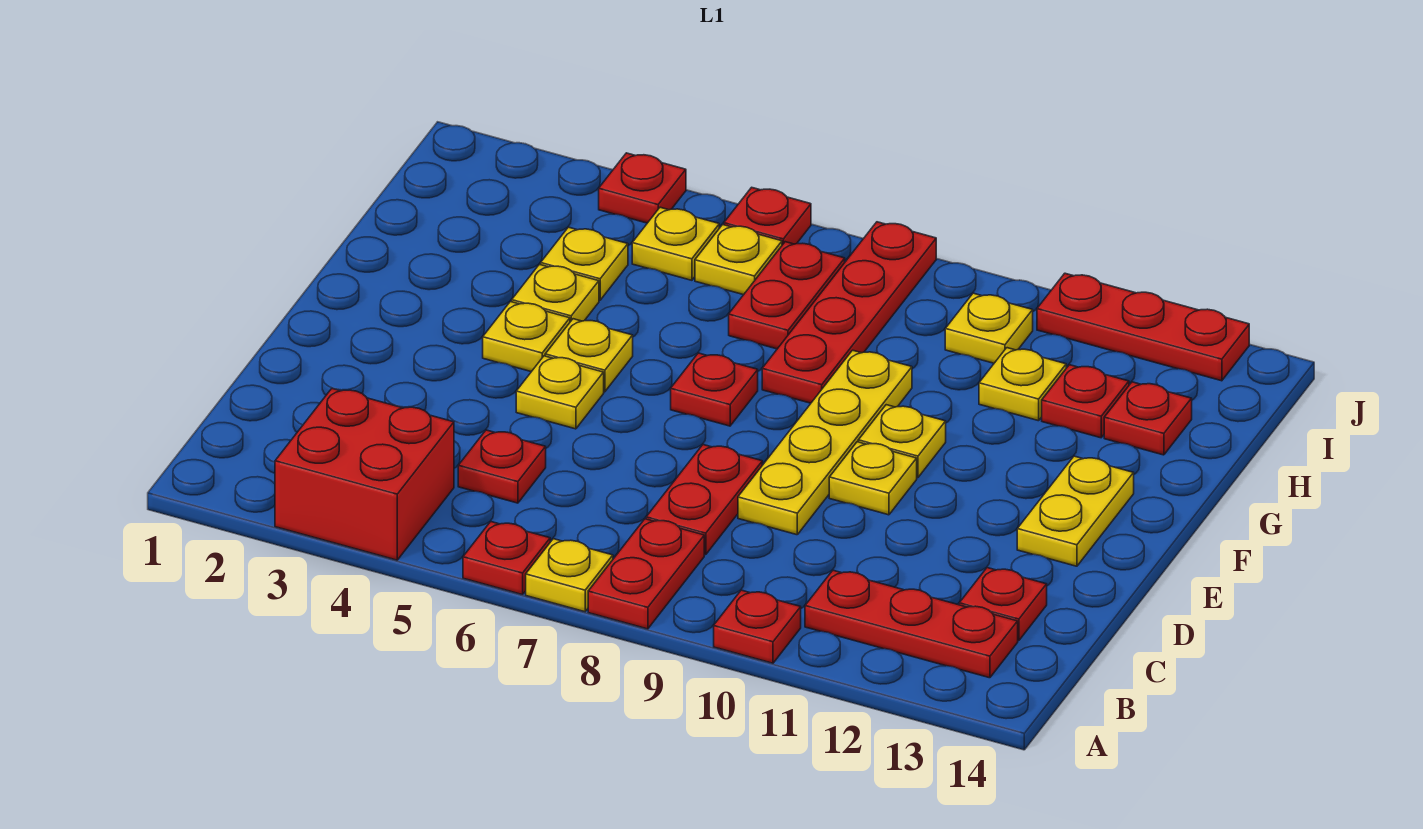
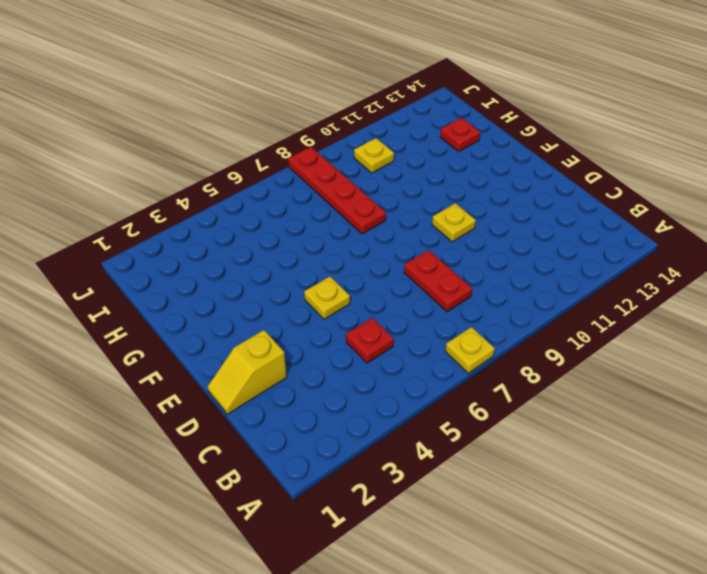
yellow 1x2 slope [207,330,287,414] -> none
none -> red 2x2 brick [275,389,454,560]
none -> red 1x1 plate [463,522,550,595]
none -> red 1x2 plate [588,519,704,629]
none -> red 1x1 plate [714,590,801,663]

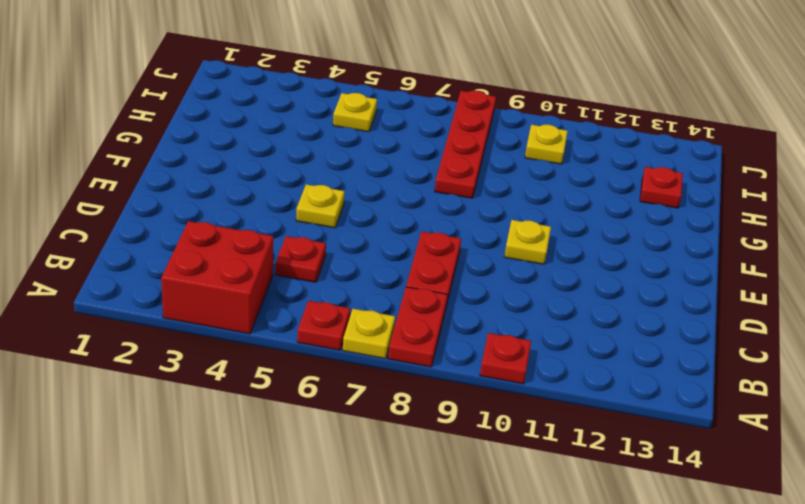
none -> red 1x3 plate [805,570,1018,678]
none -> red 1x1 plate [959,568,1047,641]
none -> yellow 1x4 plate [738,350,912,535]
none -> yellow 1x2 plate [1017,456,1134,566]

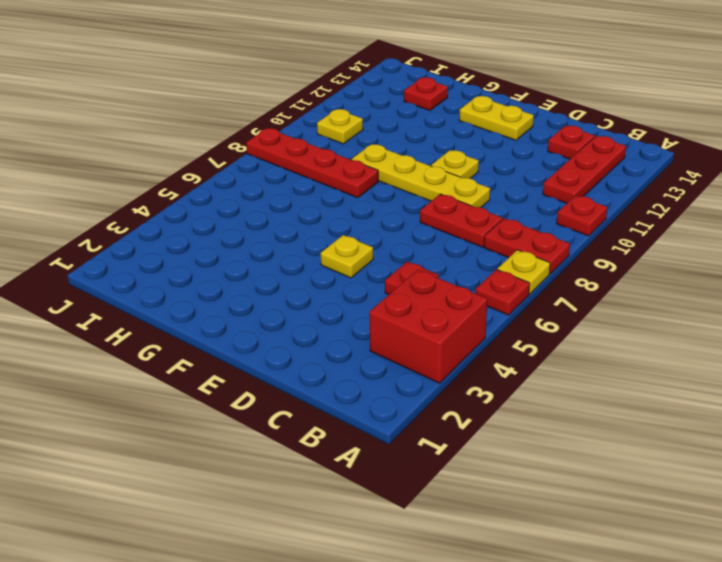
none -> yellow 1x1 plate [483,302,570,372]
none -> yellow 1x1 plate [545,319,633,392]
none -> red 1x1 plate [671,353,758,426]
none -> yellow 1x1 plate [858,405,946,478]

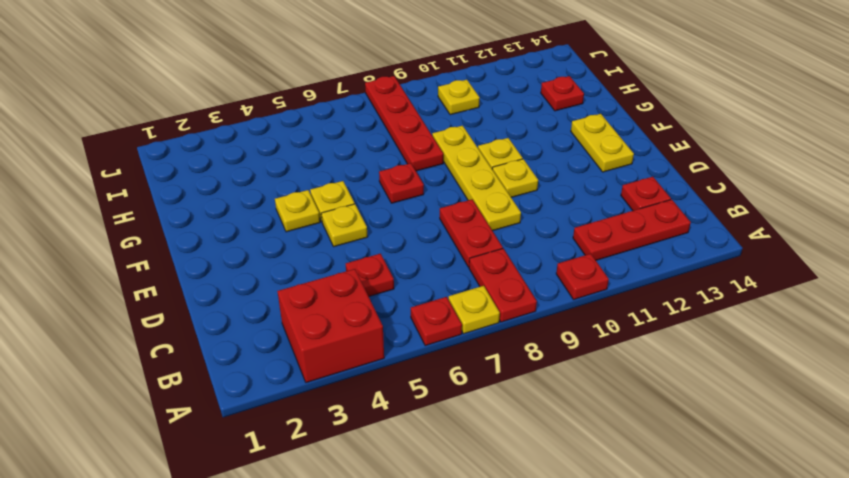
none -> yellow 1x1 plate [512,264,599,322]
none -> yellow 1x1 plate [541,227,628,300]
none -> red 1x2 plate [729,242,845,349]
none -> yellow 1x1 plate [979,348,1066,421]

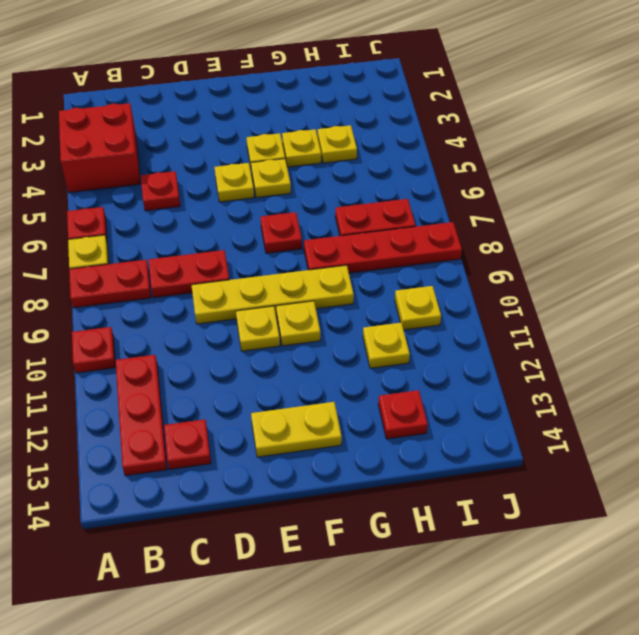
none -> red 1x1 plate [1042,365,1129,438]
none -> yellow 1x1 plate [632,207,719,280]
none -> yellow 1x1 plate [695,225,782,295]
none -> red 1x1 plate [599,153,686,223]

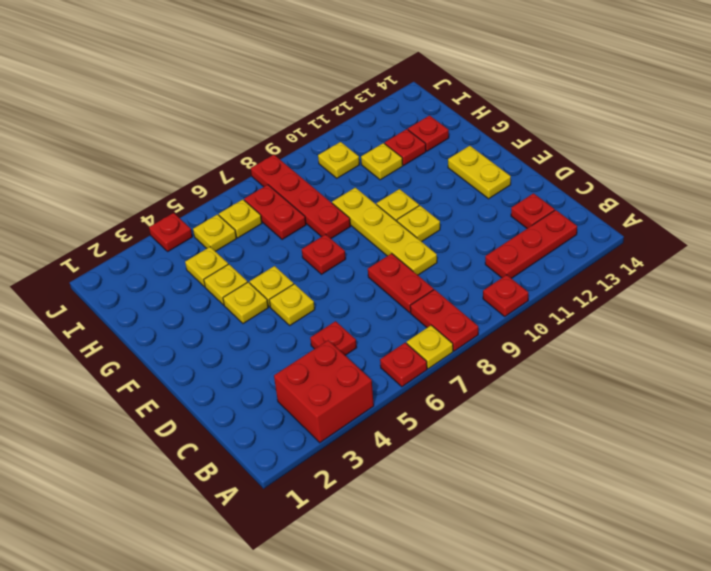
none -> red 1x1 plate [724,187,811,245]
none -> red 1x3 plate [1037,273,1249,381]

